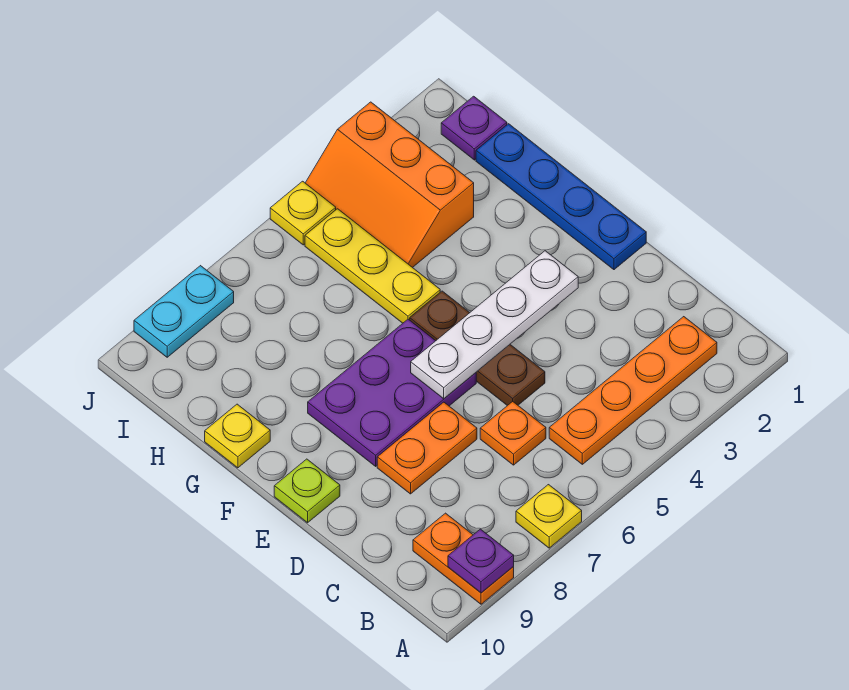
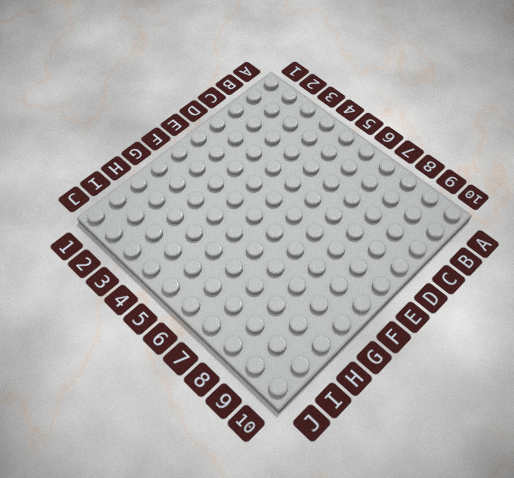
none -> yellow 1x1 plate [516,485,582,548]
none -> orange 1x2 plate [413,513,514,604]
none -> orange 1x4 plate [549,317,717,464]

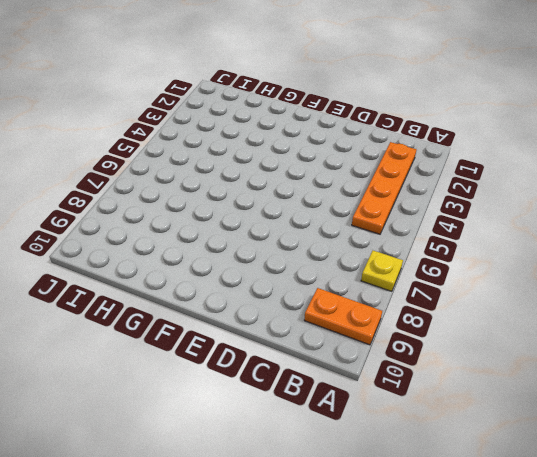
none -> orange 1x1 plate [480,402,546,465]
none -> brown 1x3 plate [410,291,545,406]
none -> orange 1x2 plate [377,402,477,494]

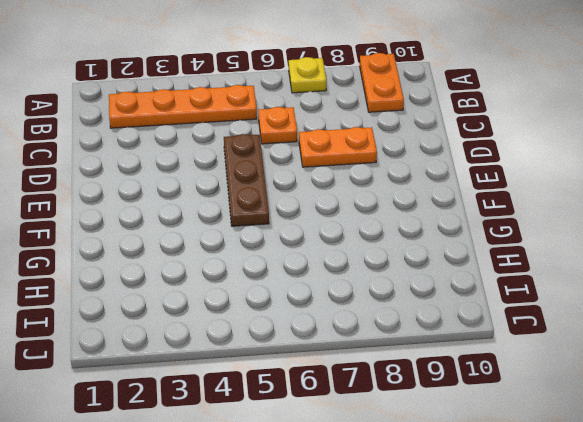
none -> blue 1x4 plate [476,124,646,270]
none -> purple 2x3 plate [308,319,476,466]
none -> lime 1x1 plate [274,459,340,523]

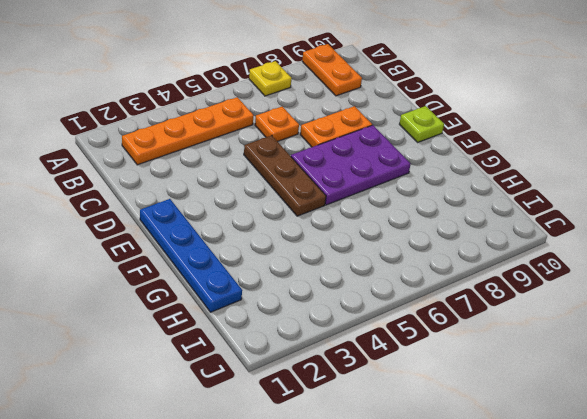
none -> yellow 1x3 plate [305,209,440,323]
none -> yellow 1x1 plate [205,404,270,468]
none -> orange 2x3 slope [306,102,474,268]

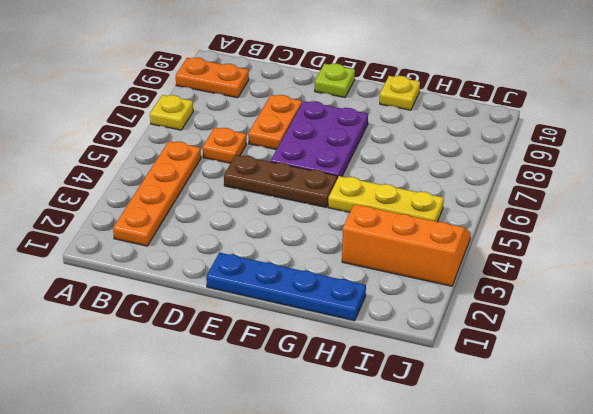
none -> purple 1x1 plate [441,96,507,160]
none -> yellow 1x1 plate [270,181,336,245]
none -> cyan 1x2 plate [134,266,234,357]

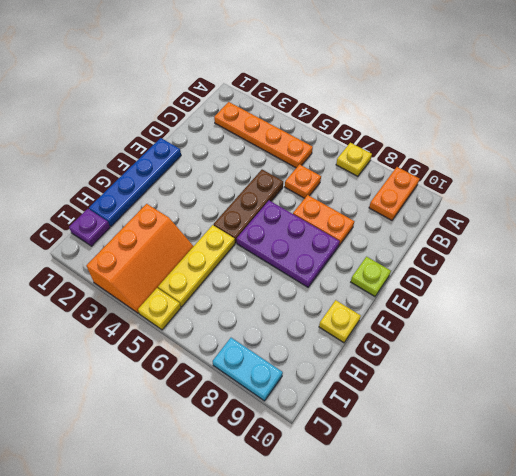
none -> purple 1x1 plate [448,529,514,593]
none -> white 1x4 plate [411,251,578,399]

